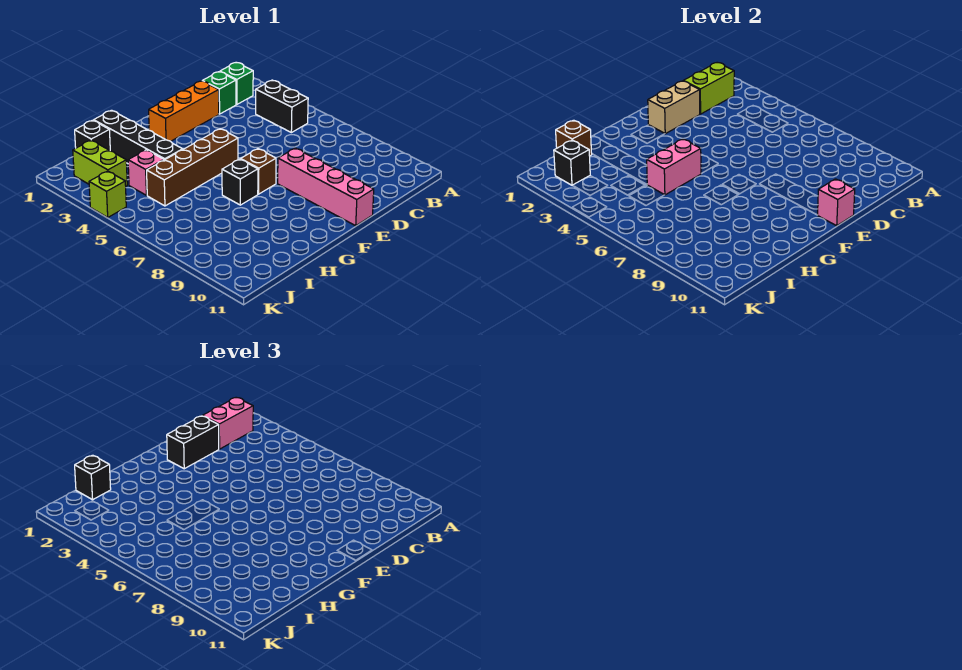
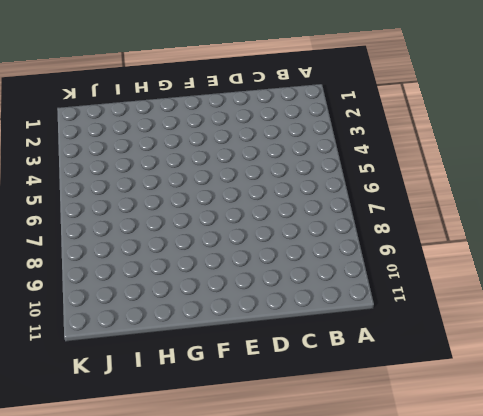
none -> green 1x1 brick [220,63,253,104]
none -> black 1x2 brick [256,80,308,133]
none -> green 1x1 brick [203,72,236,114]

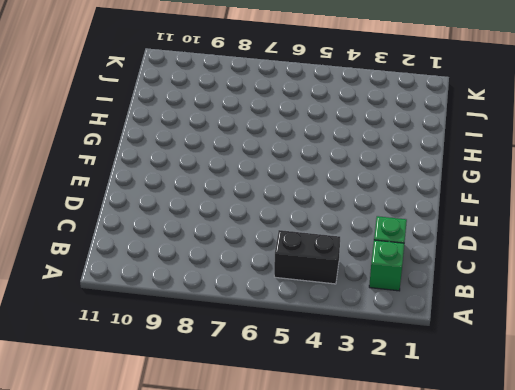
none -> orange 1x3 brick [149,81,219,141]
none -> pink 1x4 brick [278,148,374,226]
none -> brown 1x4 brick [147,129,238,206]

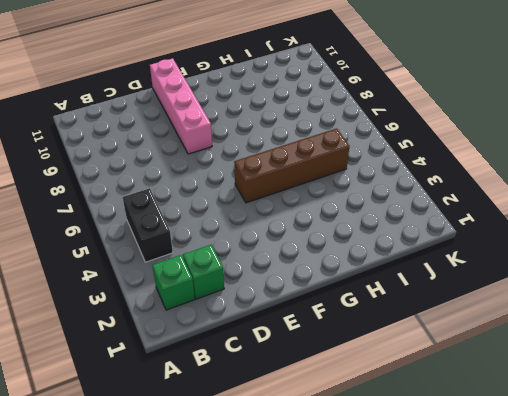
none -> orange 1x3 brick [149,81,219,141]
none -> brown 1x1 brick [241,149,276,194]
none -> black 1x1 brick [222,159,258,205]

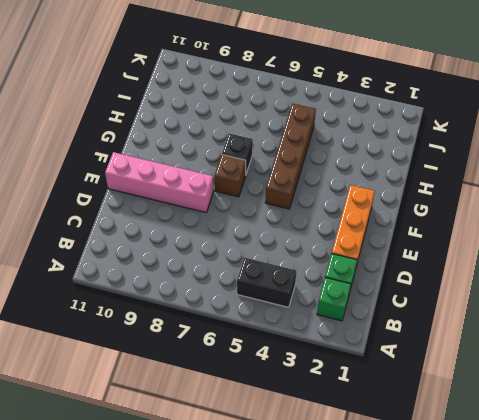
none -> black 1x4 brick [94,110,183,163]
none -> black 1x1 brick [75,120,110,150]
none -> pink 1x1 brick [128,150,164,195]

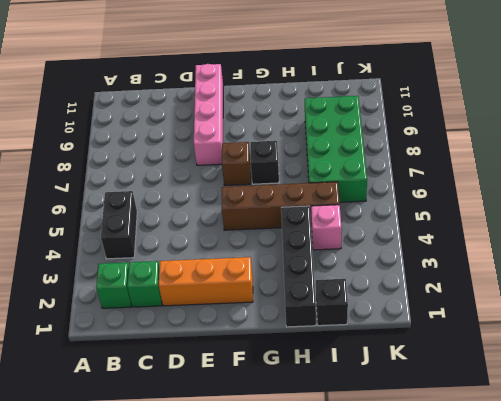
green 2x4 brick [305,96,367,202] -> none
none -> lime 1x2 brick [73,140,127,186]
none -> lime 1x1 brick [89,171,126,217]
none -> lime 1x2 brick [684,63,734,114]

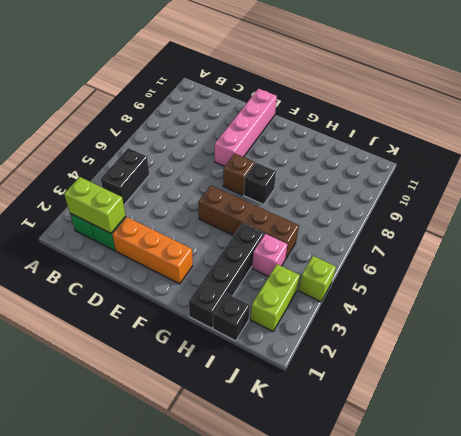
none -> tan 1x2 brick [648,81,700,134]
none -> pink 1x1 brick [818,179,855,226]
none -> pink 1x2 brick [647,139,701,195]

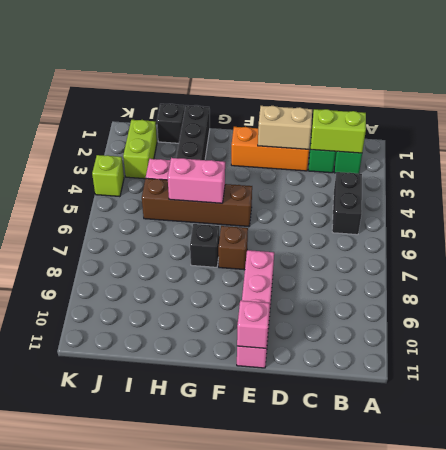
none -> brown 1x1 brick [556,120,592,156]
none -> black 1x1 brick [554,140,590,185]
none -> pink 1x2 brick [203,398,253,449]

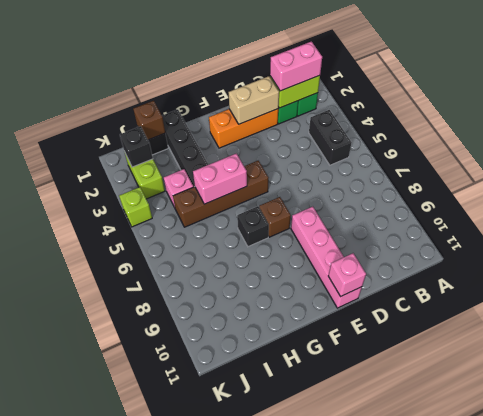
none -> black 1x2 brick [167,416,219,469]
none -> black 1x1 brick [75,455,111,500]

